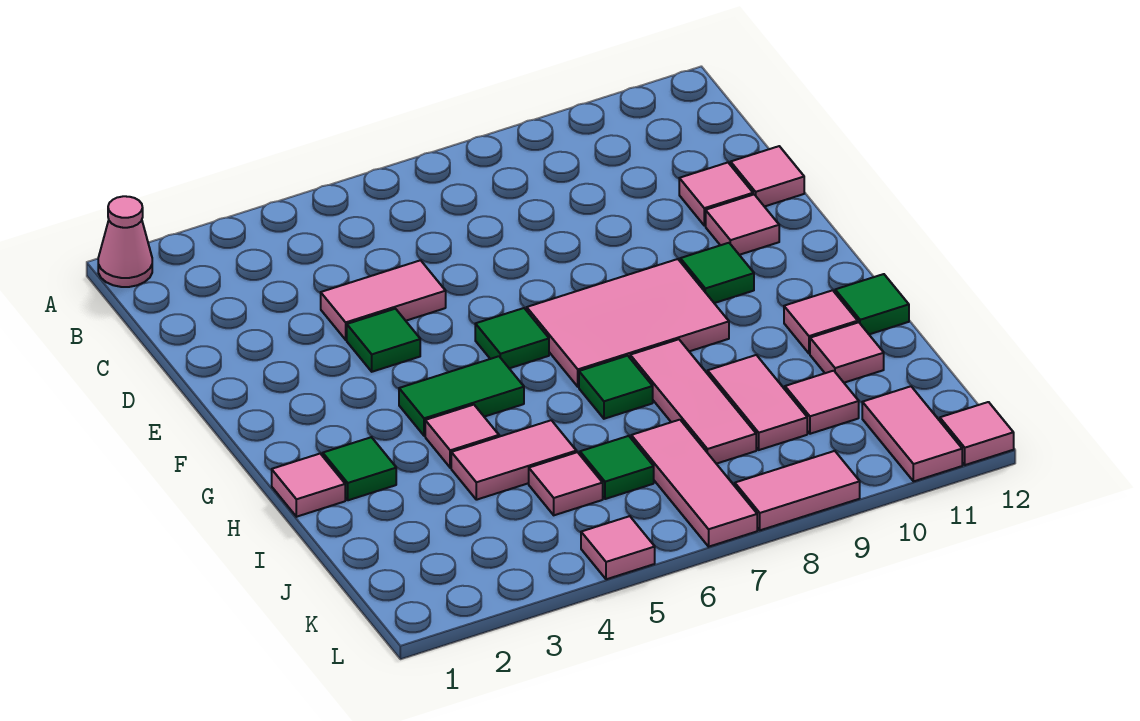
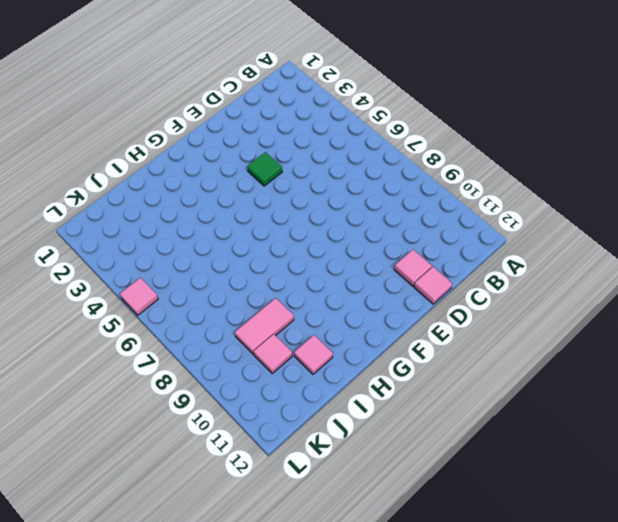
none -> pink 1x1 cone [98,196,152,287]
none -> pink 1x2 tile [321,260,446,340]
none -> pink 1x1 tile [706,195,779,255]

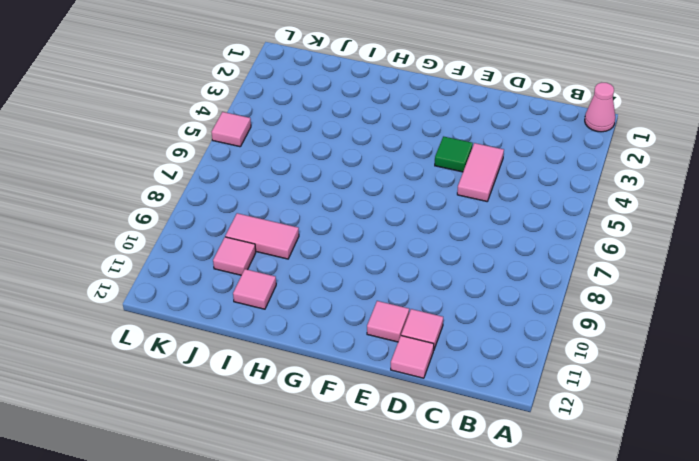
none -> green 1x1 tile [475,308,549,368]
none -> pink 2x3 tile [527,259,729,387]
none -> green 1x1 tile [680,243,754,303]

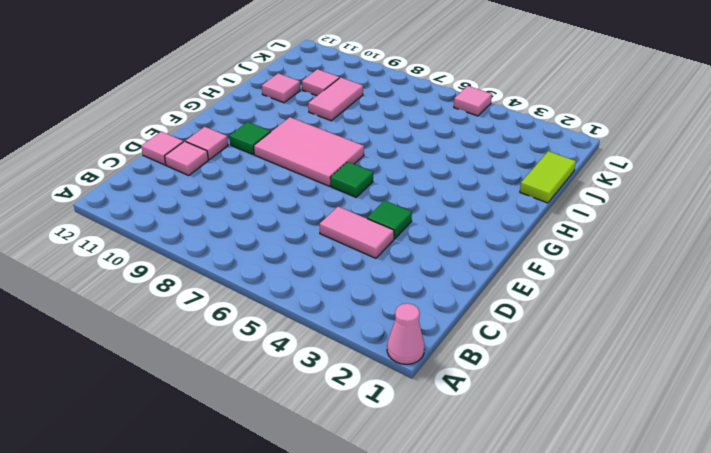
lime 1x2 tile [520,151,576,203] -> none
none -> green 1x2 tile [399,356,524,436]
none -> pink 1x1 tile [272,454,345,517]
none -> green 1x1 tile [323,437,396,500]

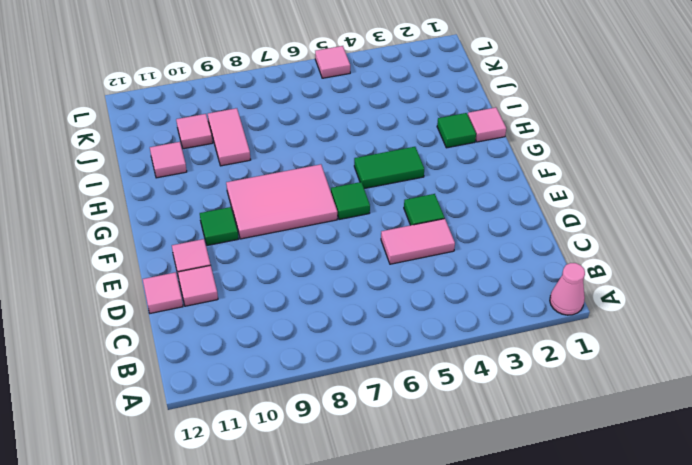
none -> pink 1x1 tile [425,405,499,468]
none -> green 1x1 tile [579,356,653,419]
none -> pink 1x3 tile [630,339,756,464]

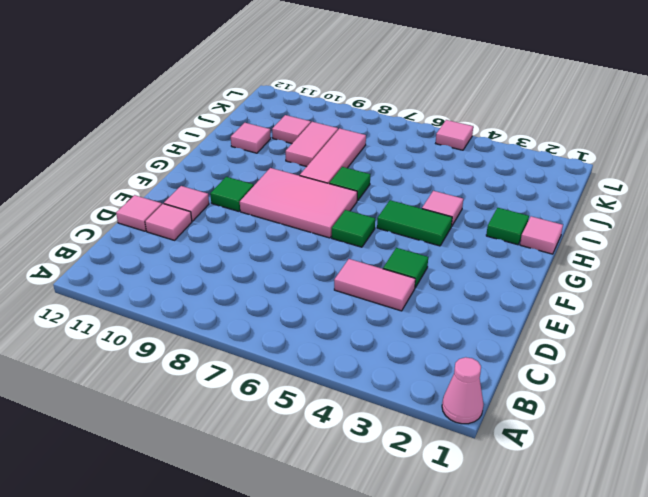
none -> pink 1x1 tile [784,290,858,353]
none -> green 1x1 tile [835,274,909,334]
none -> pink 1x2 tile [451,420,576,500]

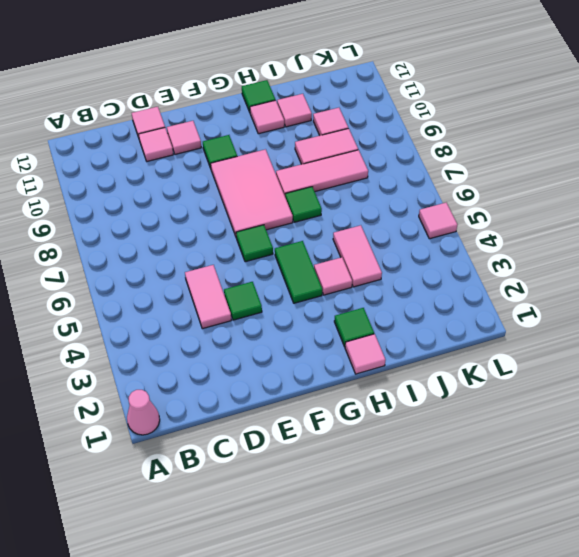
none -> pink 1x1 tile [529,452,603,515]
none -> green 1x1 tile [580,436,654,499]
none -> pink 1x3 tile [631,420,757,547]

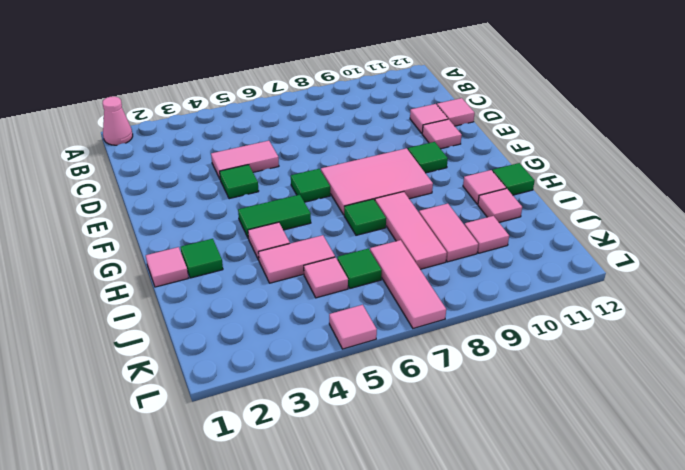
none -> pink 1x2 tile [862,386,962,481]
none -> pink 1x2 tile [735,451,860,530]
none -> pink 1x1 tile [940,402,1014,465]

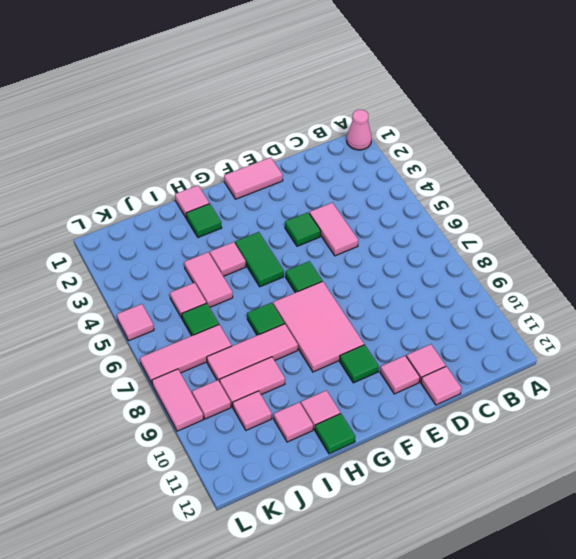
pink 1x2 tile [224,157,283,199] -> pink 1x2 tile moved to [862,386,962,481]
pink 1x1 tile [192,380,231,419] -> pink 1x1 tile moved to [940,402,1014,465]

